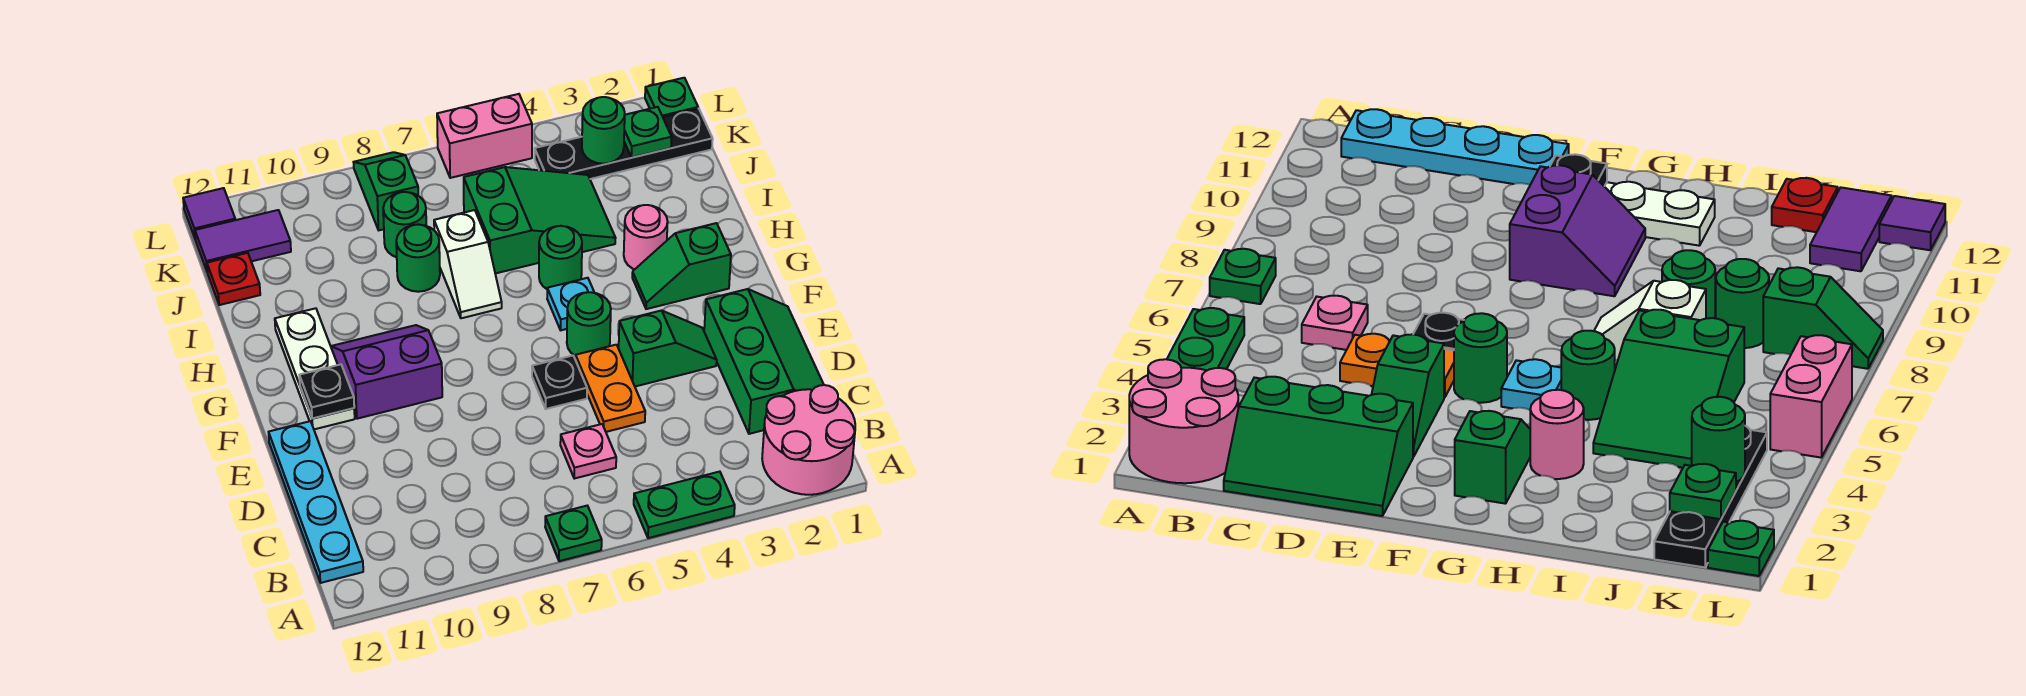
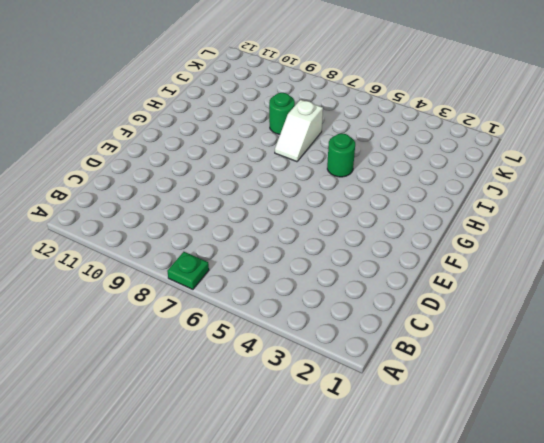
none -> pink 2x2 round brick [762,385,855,495]
none -> green 1x2 plate [634,472,735,538]
none -> cyan 1x4 plate [269,421,363,583]
none -> green 2x3 slope [704,289,824,434]

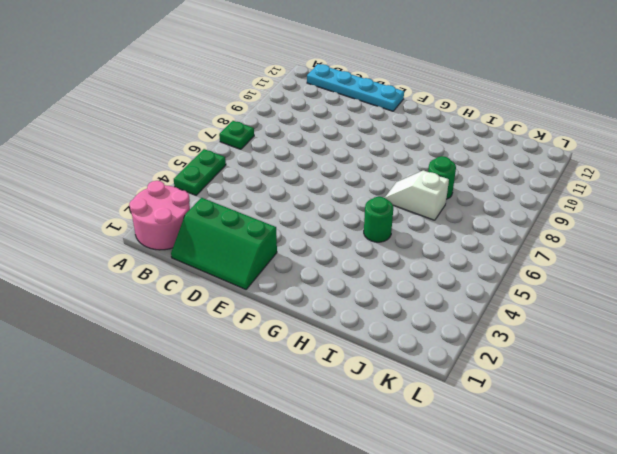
none -> pink 1x1 plate [560,424,616,479]
none -> orange 1x2 plate [575,345,645,432]
none -> green 1x2 slope [619,310,717,386]
none -> black 1x1 plate [532,356,587,409]

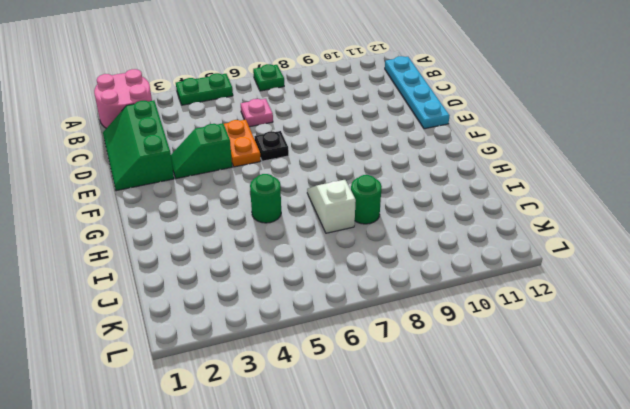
none -> green 1x1 round brick [567,292,611,356]
none -> purple 2x2 slope [331,325,442,419]
none -> white 1x3 plate [275,308,355,429]
none -> green 1x2 slope [632,223,731,309]

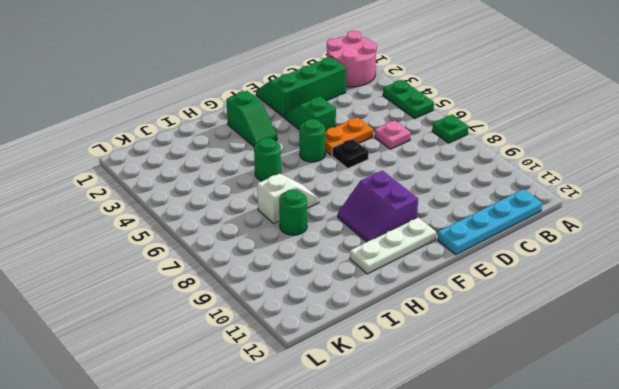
none -> cyan 1x1 plate [547,278,594,330]
none -> pink 1x1 round brick [624,205,668,270]
none -> green 2x3 slope [464,167,616,274]
none -> green 1x1 round brick [383,192,426,257]

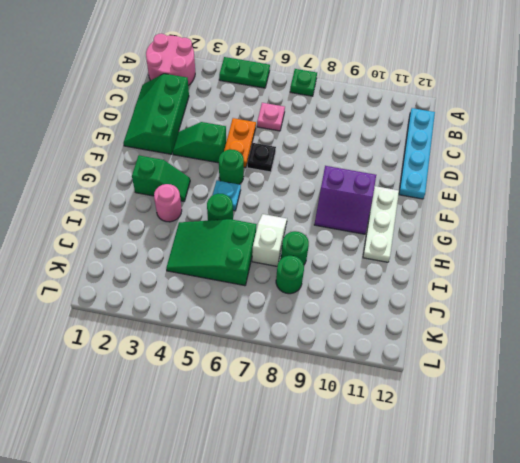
none -> red 1x1 plate [207,253,260,305]
none -> black 1x4 plate [535,109,713,179]
none -> green 1x2 slope [354,152,418,230]
none -> purple 1x2 tile [195,210,291,271]

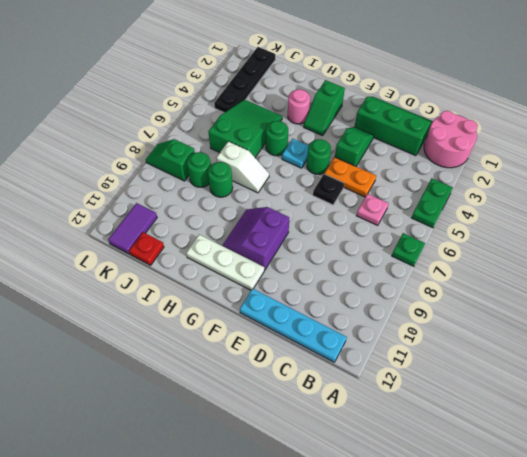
none -> green 1x1 plate [645,78,698,117]
none -> pink 1x2 brick [437,94,532,178]
none -> purple 1x1 tile [183,188,235,240]
none -> black 1x1 plate [299,364,354,418]

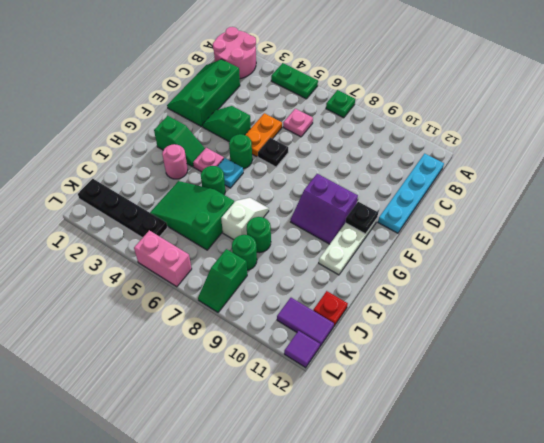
pink 1x1 plate [193,148,224,172] -> none
none -> green 1x1 plate [645,78,698,117]
none -> green 1x1 plate [624,107,672,157]
none -> green 1x1 round brick [582,97,625,164]

